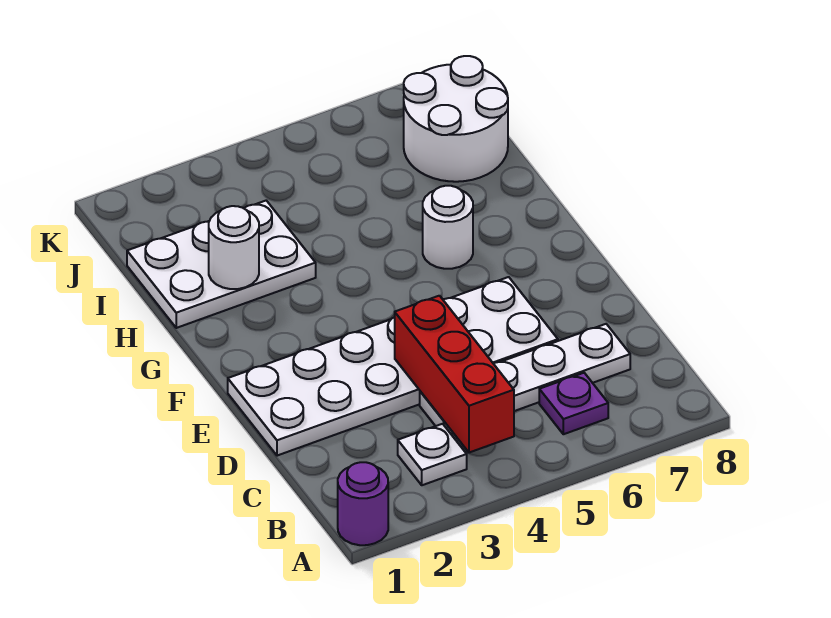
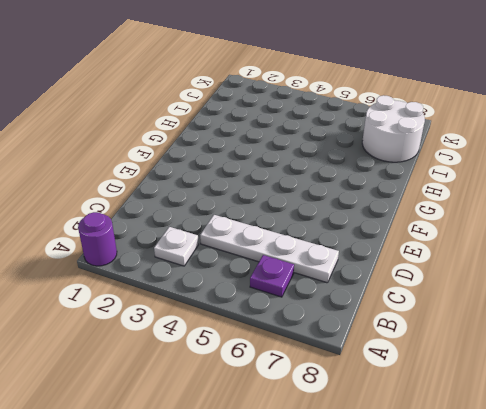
none -> white 2x6 plate [228,277,558,456]
none -> white 1x1 round brick [423,186,473,269]

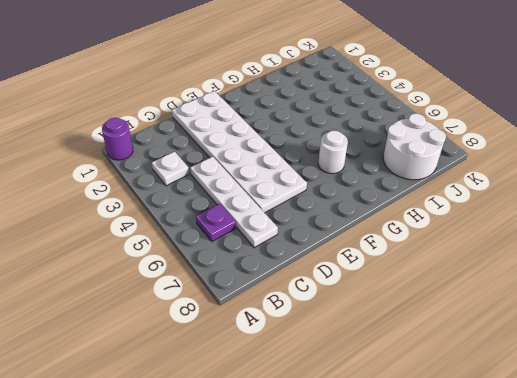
none -> white 2x3 plate [127,201,316,328]
none -> red 1x3 brick [395,296,514,453]

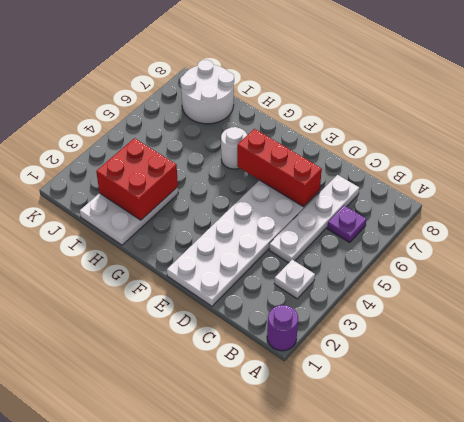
red 1x3 brick [237,129,322,207] -> red 1x3 brick moved to [395,296,514,453]
red 2x2 brick [96,138,178,220] -> white 1x1 round brick [209,206,259,289]

